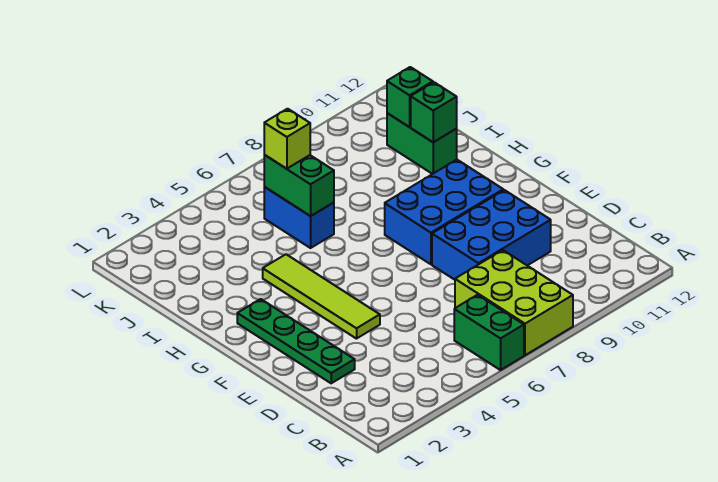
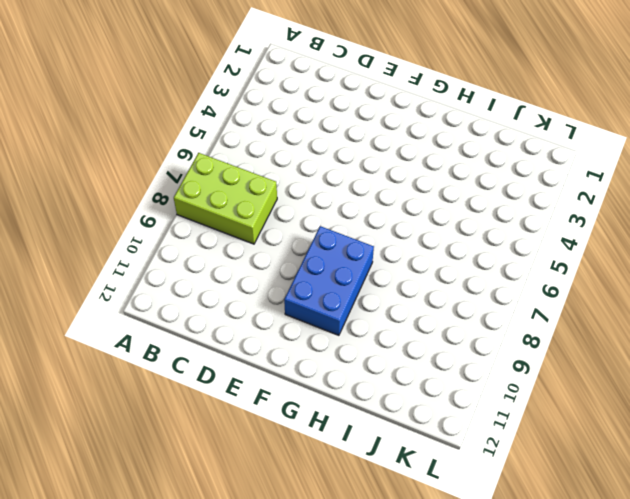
none -> green 1x2 brick [454,295,524,370]
none -> green 1x4 plate [237,299,355,383]
none -> blue 2x3 brick [432,190,551,280]

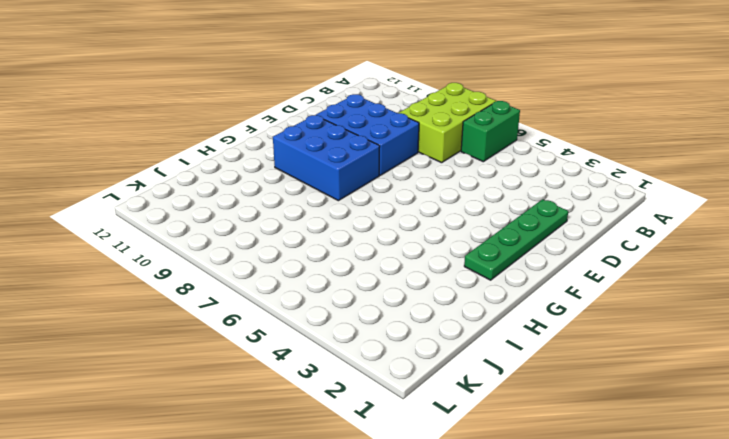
none -> lime 1x4 tile [263,254,380,339]
none -> blue 1x2 brick [264,187,334,248]
none -> green 1x2 brick [387,113,457,174]

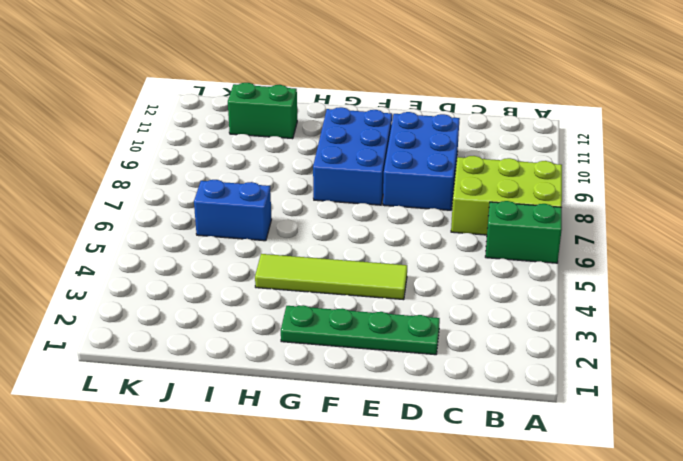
none -> green 1x2 brick [264,155,334,216]
none -> green 1x1 brick [411,82,457,142]
none -> green 1x1 brick [387,67,433,127]

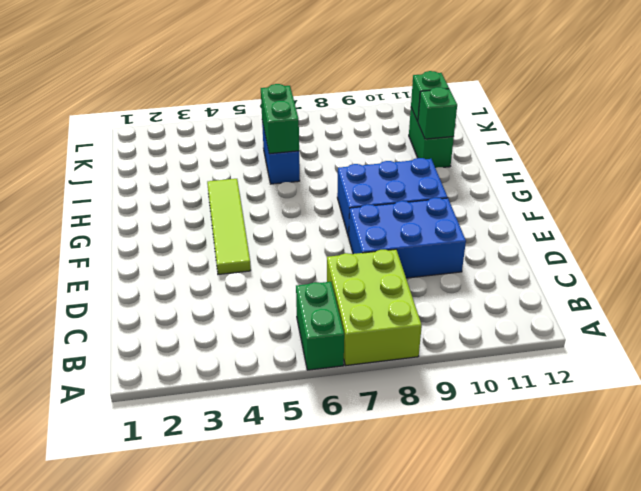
none -> green 1x4 plate [237,299,355,383]
none -> lime 1x1 brick [264,109,310,169]

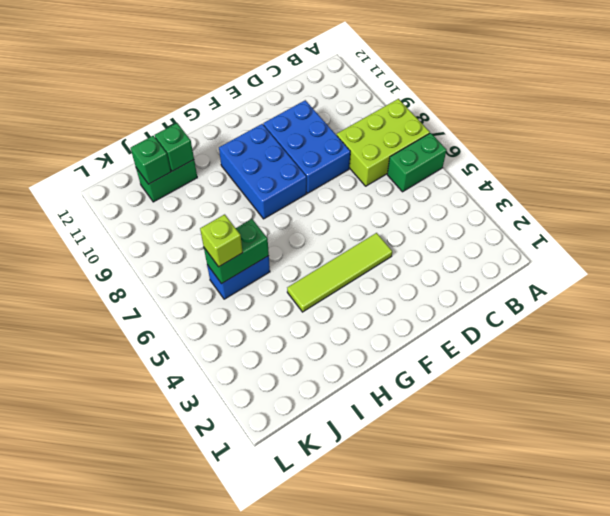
none -> green 1x4 plate [237,299,355,383]

